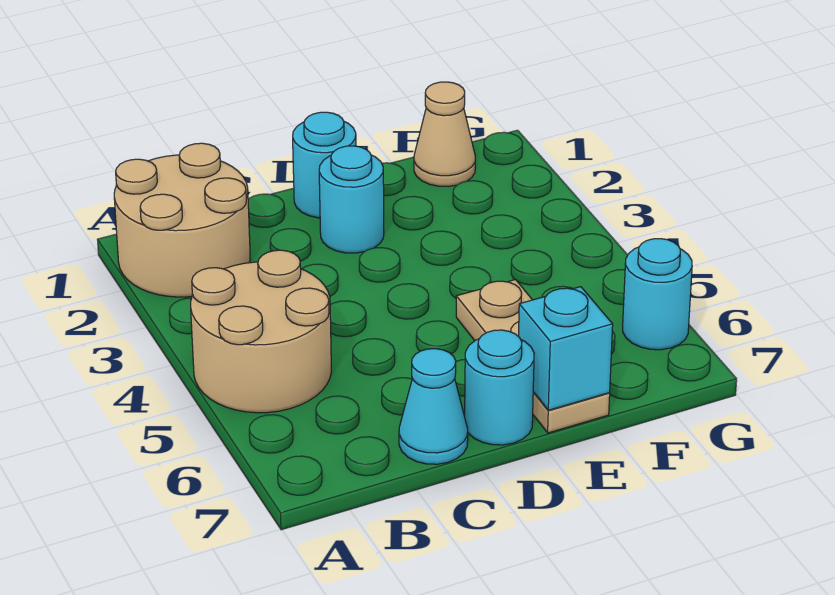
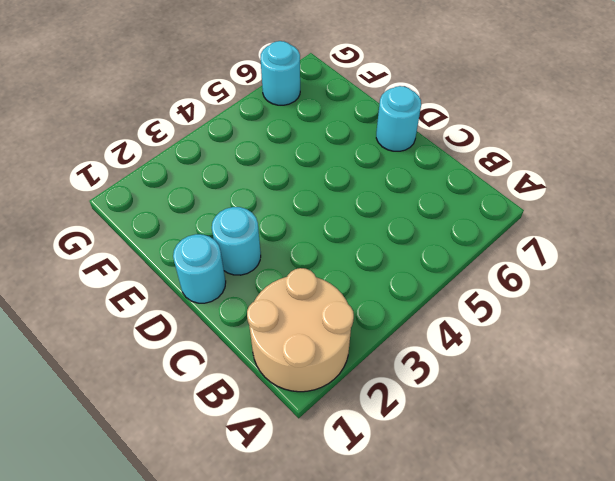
none -> tan 2x2 round brick [191,250,331,413]
none -> cyan 1x1 cone [399,349,468,464]

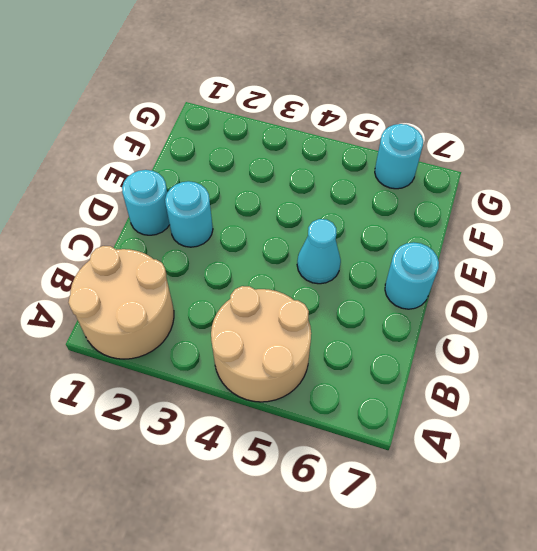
cyan 1x1 cone [297,219,341,284] -> cyan 1x1 cone moved to [399,349,468,464]
none -> tan 1x3 plate [456,280,610,433]
none -> tan 1x1 cone [414,82,475,187]

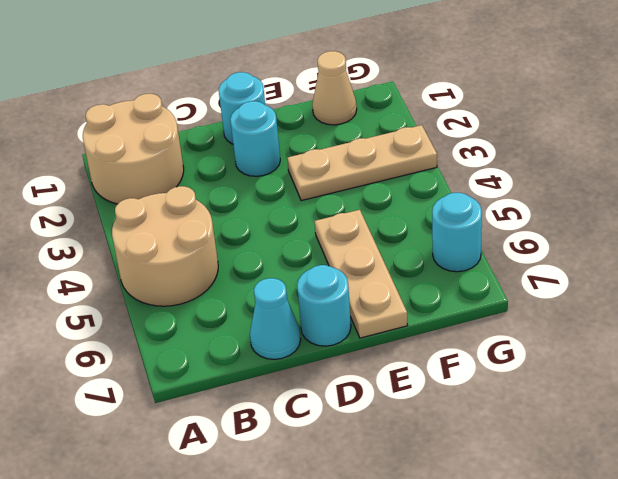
tan 1x3 plate [287,125,437,201] -> none
none -> cyan 1x1 brick [519,287,613,410]

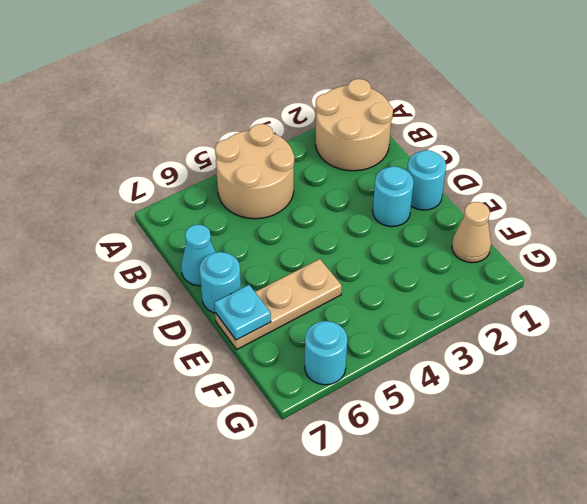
cyan 1x1 plate [214,285,271,340] -> cyan 1x1 brick [519,287,613,410]

